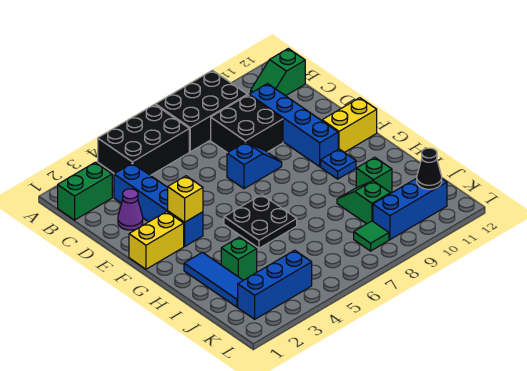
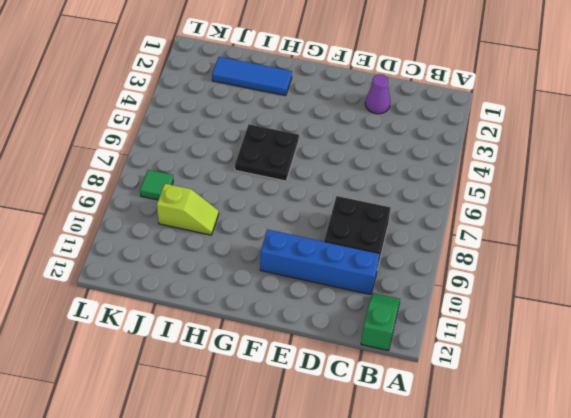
lime 1x2 slope [157,184,219,235] -> green 1x2 slope [337,181,390,224]
none -> black 2x3 brick [98,105,189,175]
none -> black 2x3 brick [155,70,247,152]
none -> green 1x2 brick [58,162,112,220]

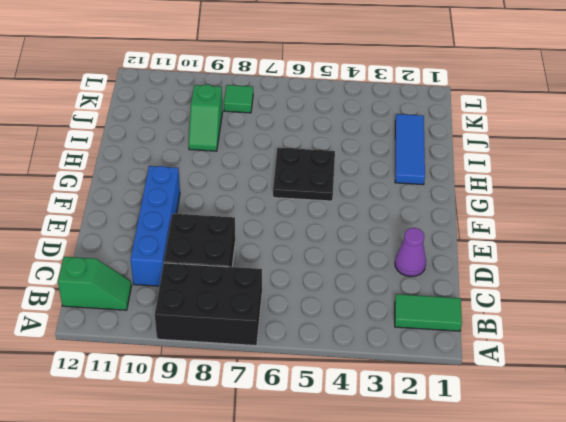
green 1x2 tile [395,294,462,331] -> green 1x2 brick [58,162,112,220]
none -> black 2x3 brick [98,105,189,175]
none -> blue 1x4 brick [114,163,203,246]
none -> blue 1x2 slope [227,142,282,189]

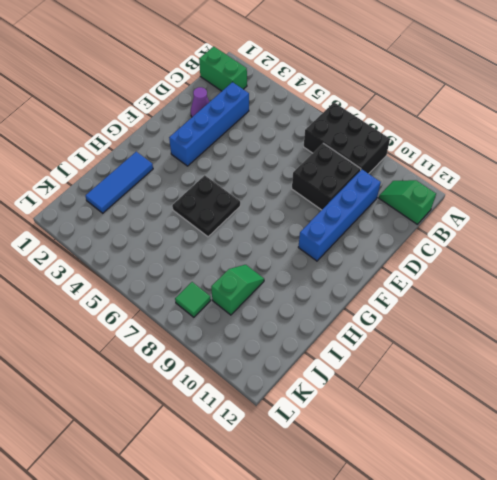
none -> black 2x3 brick [98,105,189,175]
none -> blue 1x2 slope [227,142,282,189]
none -> yellow 1x2 brick [129,212,184,269]

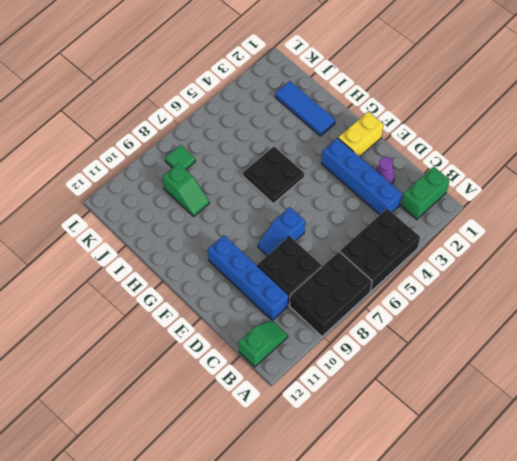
none -> yellow 1x2 brick [322,98,377,152]
none -> blue 1x1 plate [321,149,356,179]
none -> green 1x1 brick [221,237,257,280]

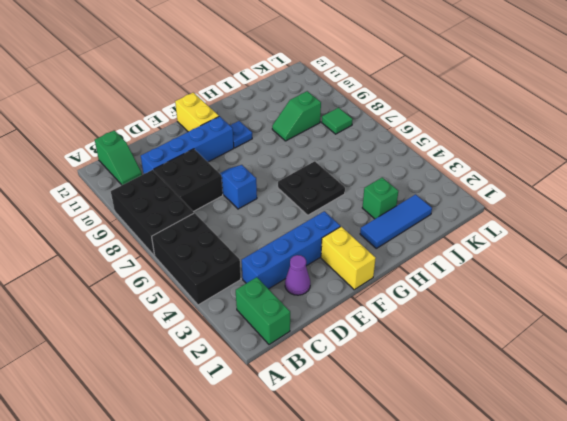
none -> green 1x1 brick [356,157,392,194]
none -> blue 1x3 brick [238,250,312,319]
none -> blue 1x3 brick [373,178,447,240]

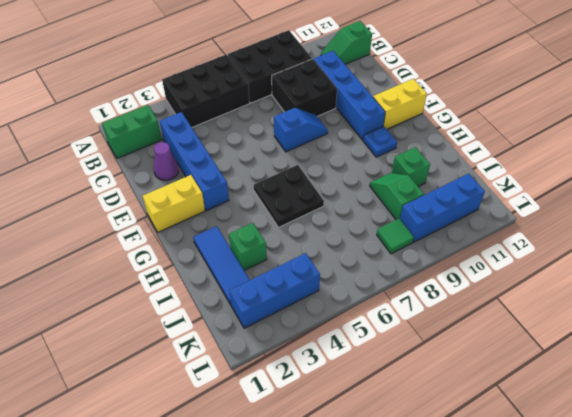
none -> yellow 1x1 brick [168,176,203,222]
none -> black 1x1 cone [417,148,442,189]

